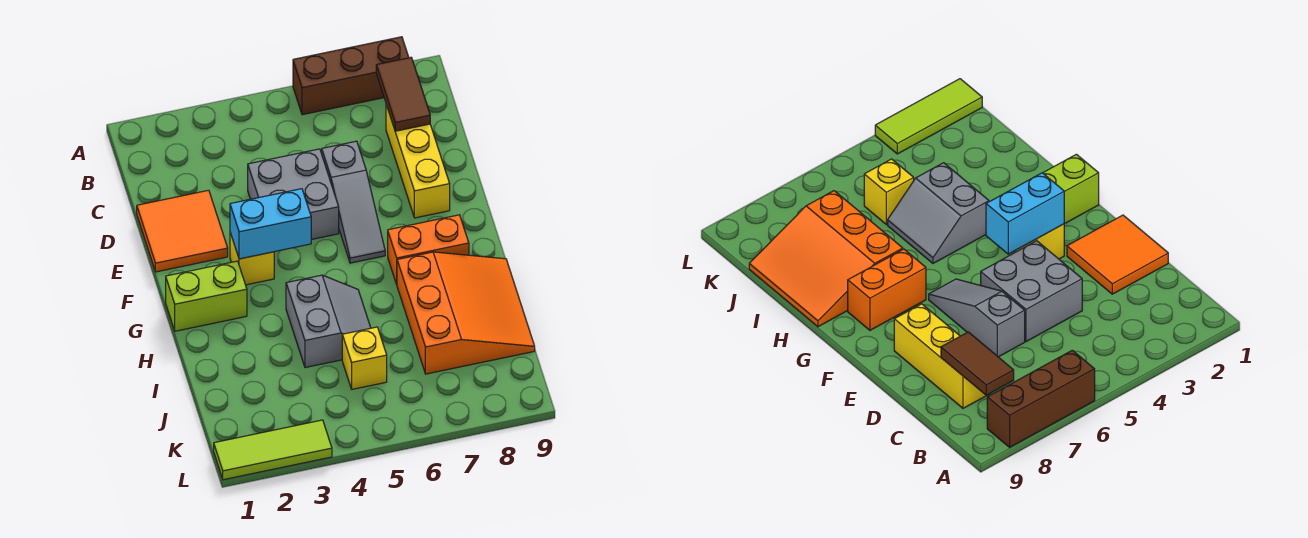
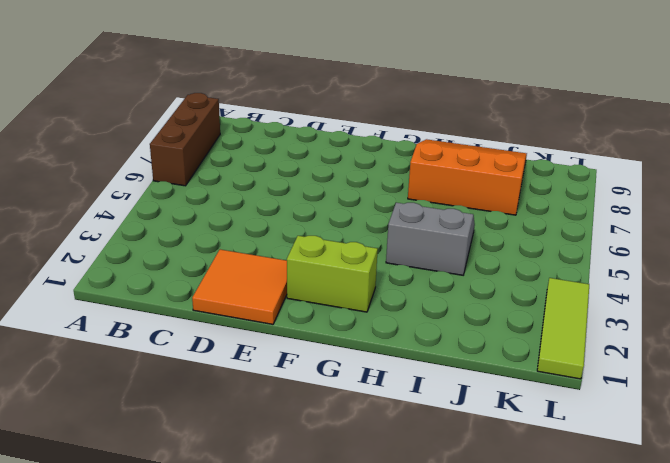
lime 1x2 brick [287,236,378,312] -> lime 1x2 brick turned to [166,261,247,331]
none -> yellow 1x3 brick [386,105,450,218]
none -> grey 2x2 brick [248,149,339,240]
none -> grey 1x3 slope [322,141,385,263]

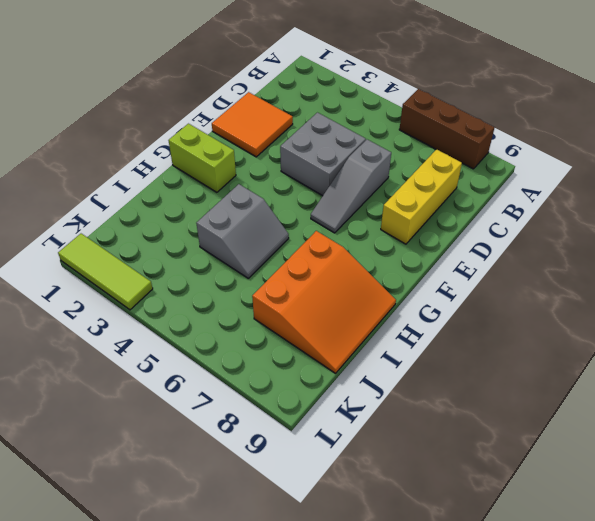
none -> yellow 1x1 brick [230,233,274,285]
none -> orange 1x2 brick [388,215,469,284]
none -> yellow 1x1 brick [342,327,387,389]

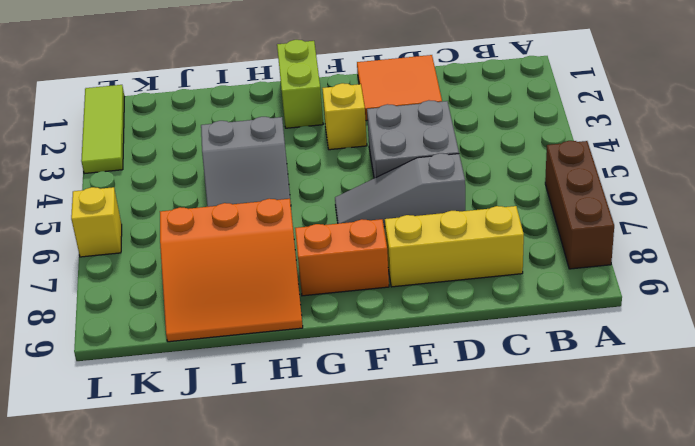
orange 1x2 brick [295,219,389,296] -> orange 1x2 brick turned to [388,215,469,284]
yellow 1x1 brick [71,187,122,257] -> yellow 1x1 brick moved to [342,327,387,389]
none -> brown 1x2 tile [376,57,430,131]
none -> cyan 1x2 brick [230,189,311,259]

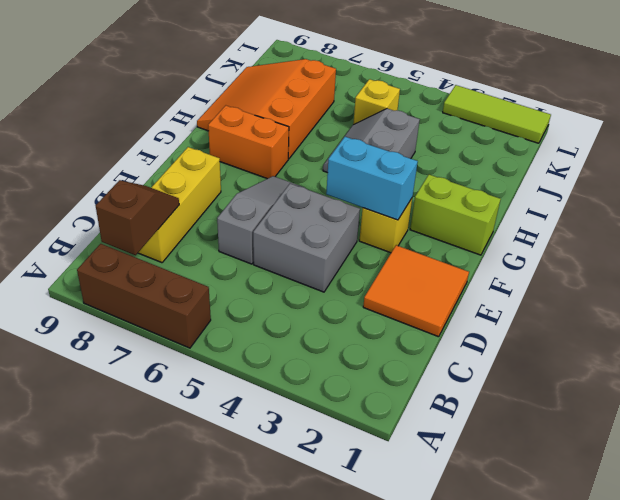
brown 1x2 slope [96,180,179,255] -> brown 1x2 tile [376,57,430,131]

